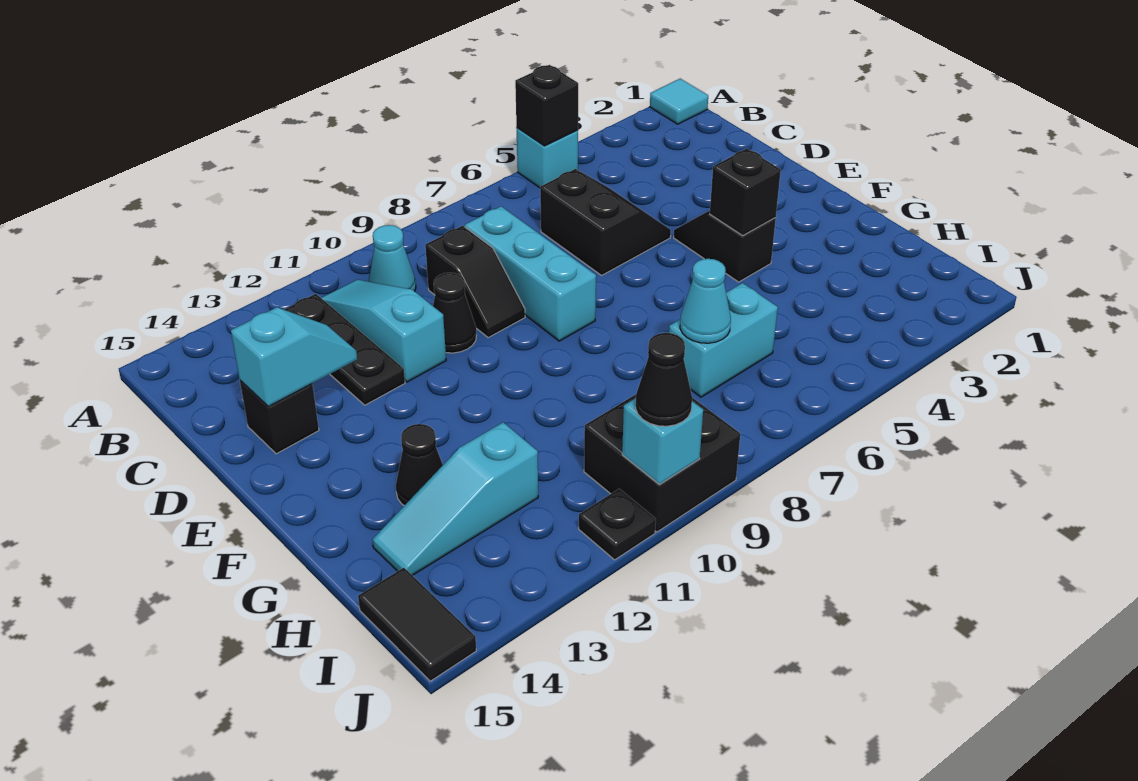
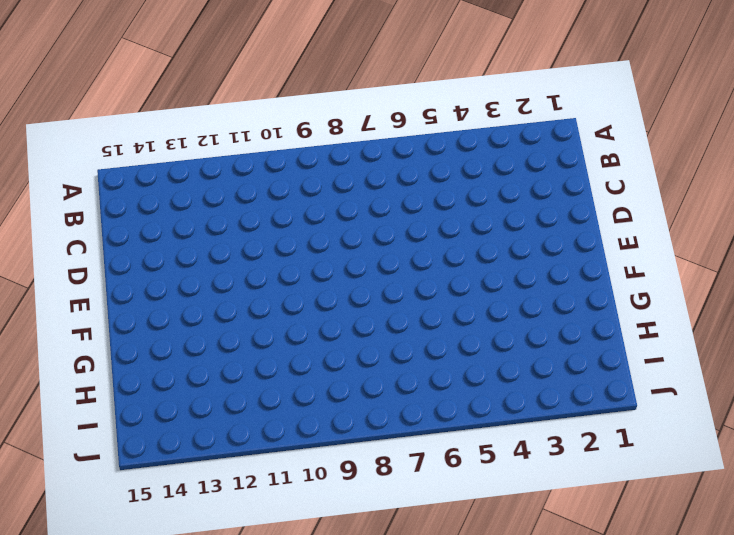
none -> cyan 1x1 tile [650,79,708,124]
none -> cyan 1x1 brick [517,128,578,188]
none -> cyan 1x1 cone [369,225,416,291]

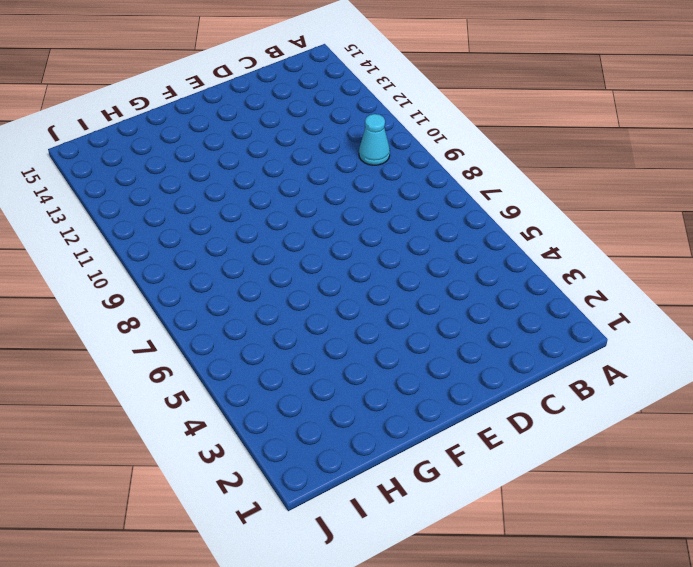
none -> cyan 1x1 tile [650,79,708,124]
none -> cyan 1x1 brick [517,128,578,188]
none -> cyan 1x3 slope [322,280,446,382]

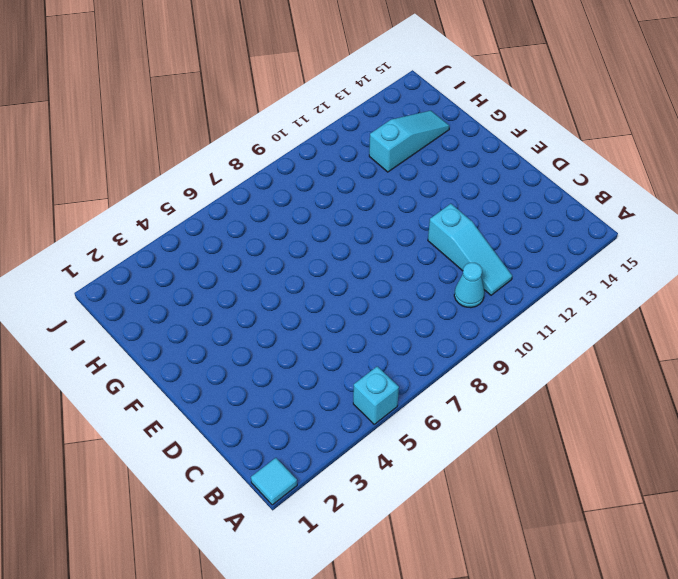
none -> black 1x3 plate [284,294,405,405]
none -> black 2x2 slope [540,169,671,275]
none -> cyan 1x3 brick [465,206,596,341]

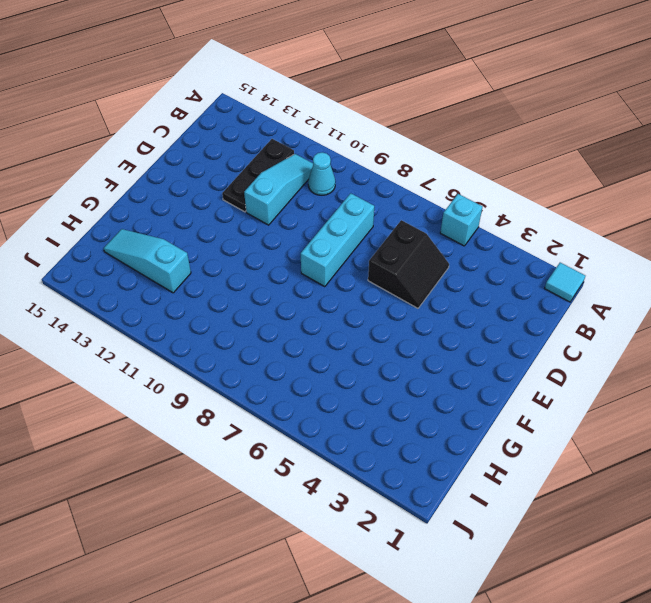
none -> black 1x2 slope [425,226,525,338]
none -> black 1x1 cone [433,273,477,353]
none -> black 1x1 brick [240,380,319,454]

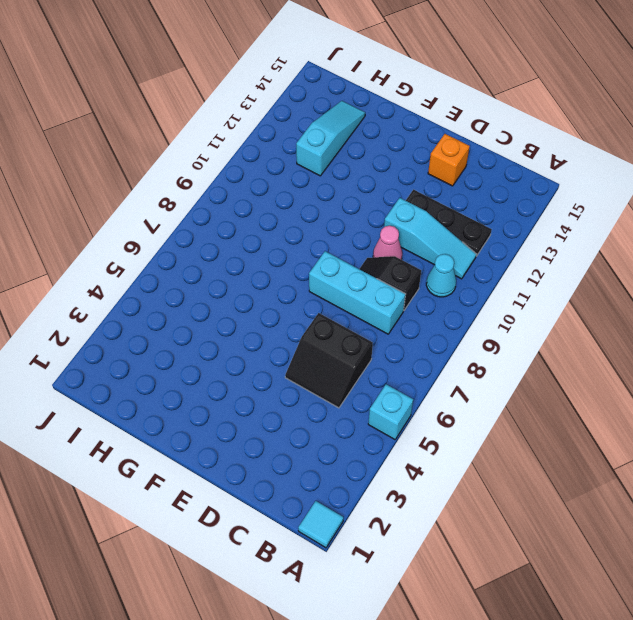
pink 1x1 cone [373,226,402,260] -> black 1x1 cone [433,273,477,353]
orange 1x1 brick [428,134,470,186] -> black 1x1 brick [240,380,319,454]
none -> black 1x2 slope [674,211,776,282]
none -> black 1x1 cone [396,424,443,506]
none -> cyan 1x2 brick [669,283,778,397]

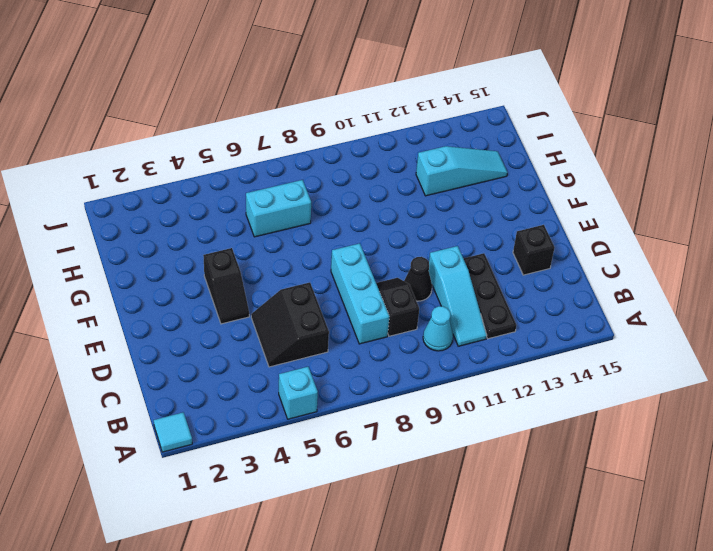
none -> black 1x1 cone [396,424,443,506]
none -> black 2x2 brick [584,395,740,532]
none -> black 1x2 tile [358,568,476,681]

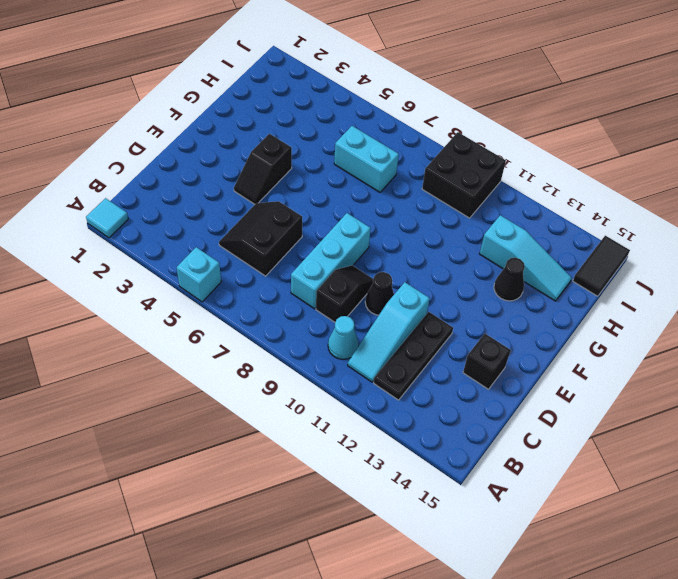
none -> black 1x1 plate [579,489,656,560]
none -> black 1x1 brick [515,65,578,146]
none -> cyan 1x2 slope [231,307,357,406]

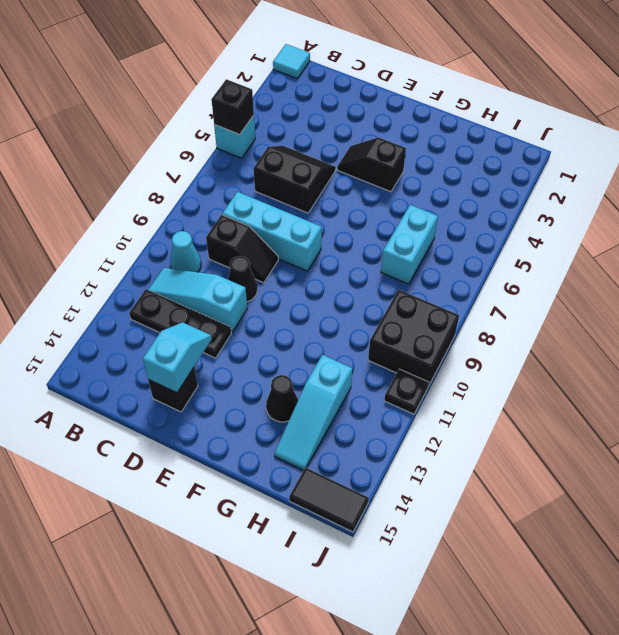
none -> black 1x1 brick [710,149,781,236]
none -> cyan 1x1 cone [680,259,731,343]
none -> cyan 1x1 brick [622,398,703,485]

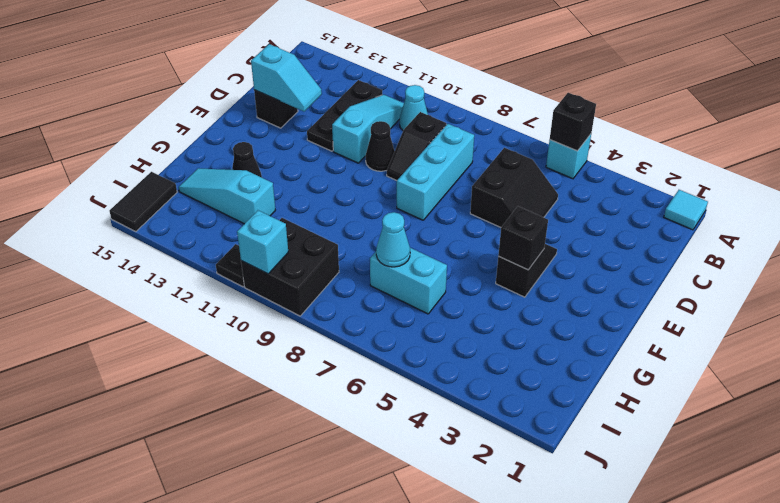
none -> black 1x1 cone [636,333,692,426]

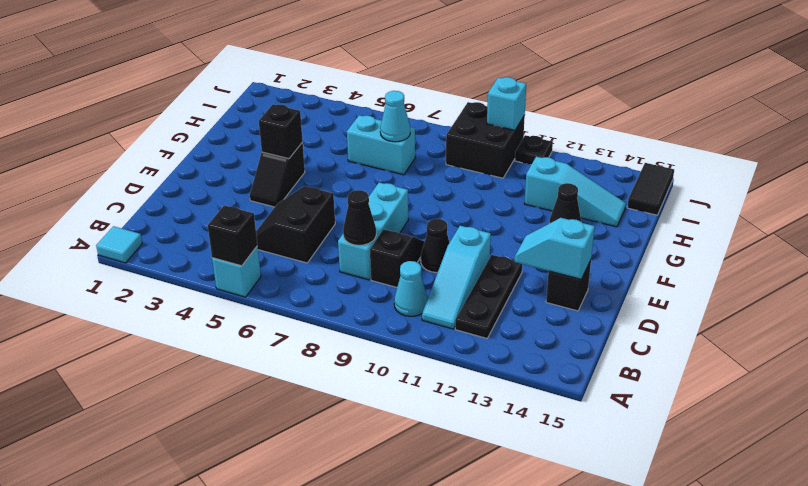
black 1x1 cone [343,190,376,245] -> black 1x1 cone moved to [636,333,692,426]

